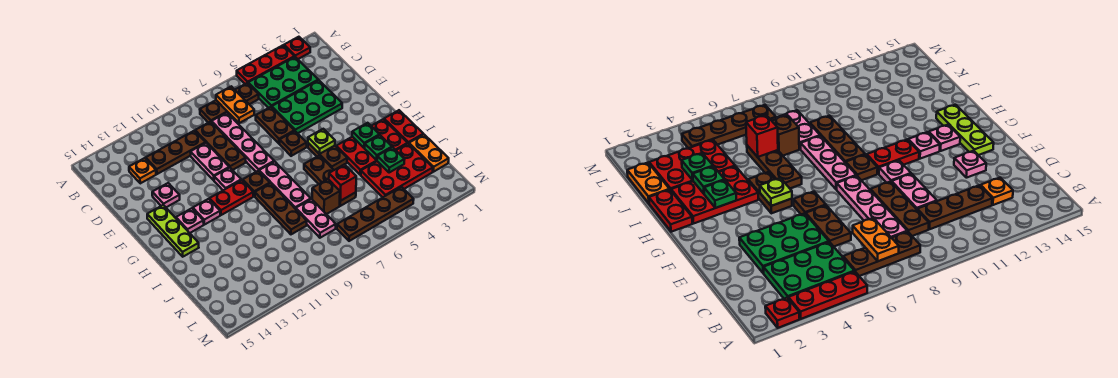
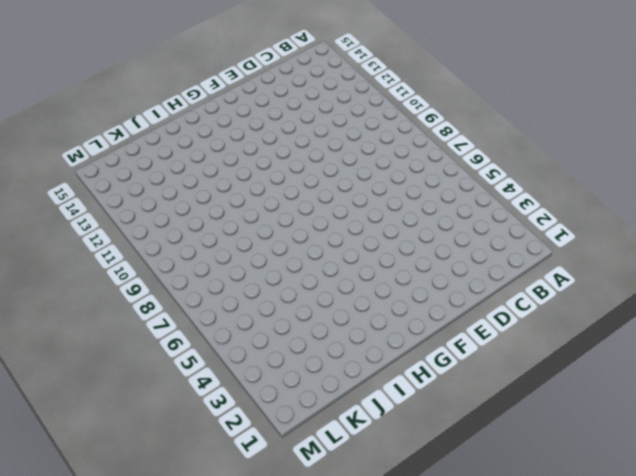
none -> red 1x1 plate [284,37,310,59]
none -> red 1x3 plate [237,45,295,84]
none -> green 2x3 plate [248,57,318,108]
none -> brown 1x3 plate [200,83,259,123]

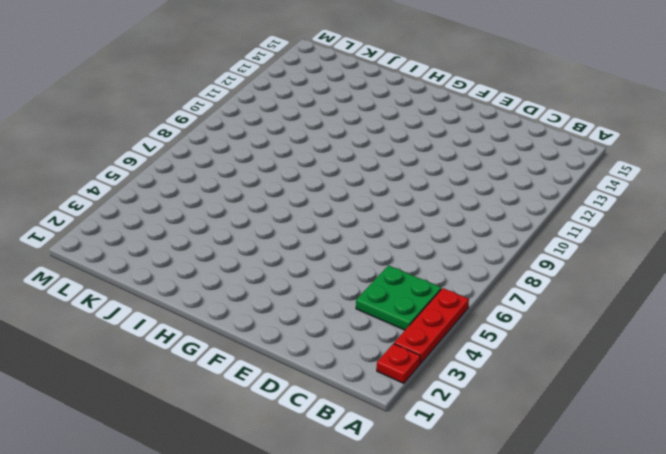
green 2x2 plate [356,265,441,330] -> green 2x3 plate [248,57,318,108]
none -> brown 1x3 plate [200,83,259,123]
none -> pink 1x4 plate [212,113,274,172]
none -> brown 1x3 plate [195,122,246,170]
none -> brown 1x3 plate [146,131,206,174]

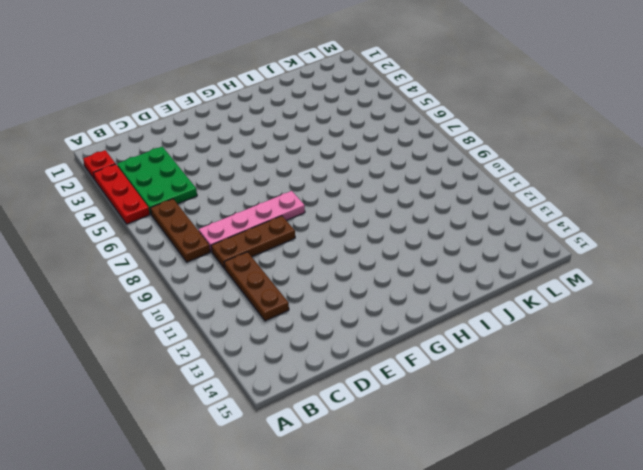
none -> orange 1x1 plate [129,158,156,183]
none -> green 2x3 plate [272,80,342,133]
none -> brown 1x2 plate [256,107,294,144]
none -> pink 1x2 plate [191,143,229,180]

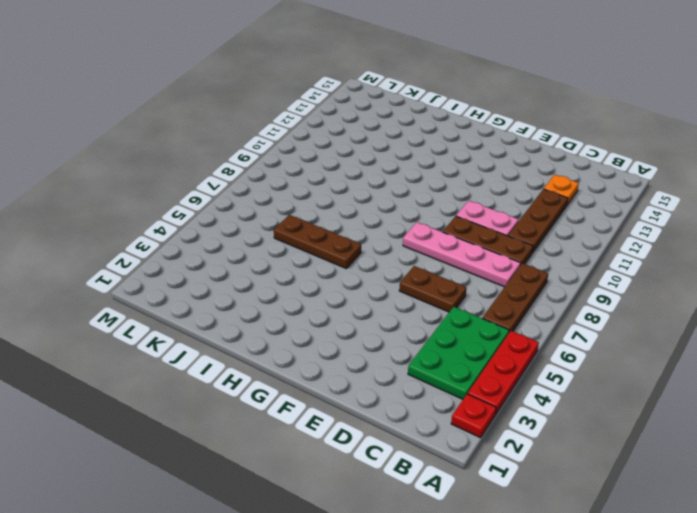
none -> green 2x3 plate [272,80,342,133]
none -> pink 1x1 plate [152,183,180,207]
none -> brown 1x1 plate [280,131,307,156]
none -> pink 1x1 plate [214,167,241,190]

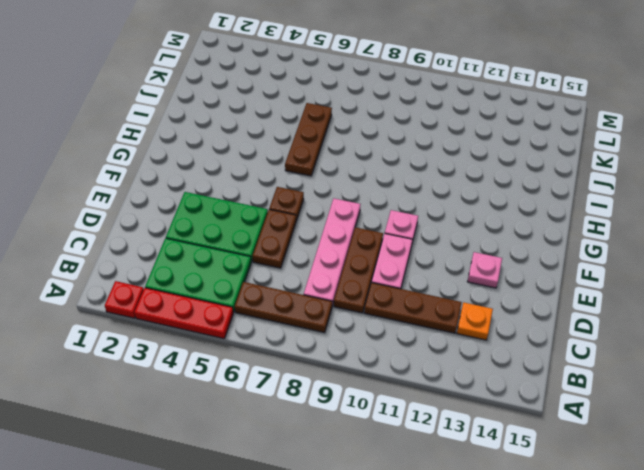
none -> lime 1x3 plate [147,205,199,257]
none -> brown 1x2 plate [308,143,347,170]
none -> pink 1x3 plate [259,161,311,209]
none -> brown 1x1 plate [243,171,270,196]

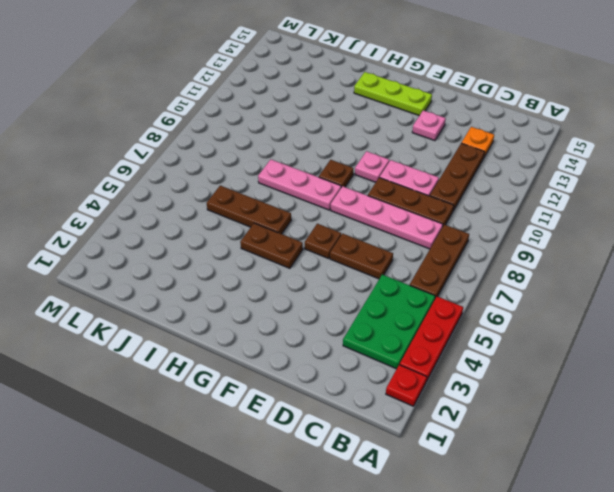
none -> green 2x3 plate [272,80,342,133]
none -> red 1x2 plate [210,180,253,215]
none -> pink 1x1 plate [193,199,220,225]
none -> pink 1x1 plate [176,208,204,233]

